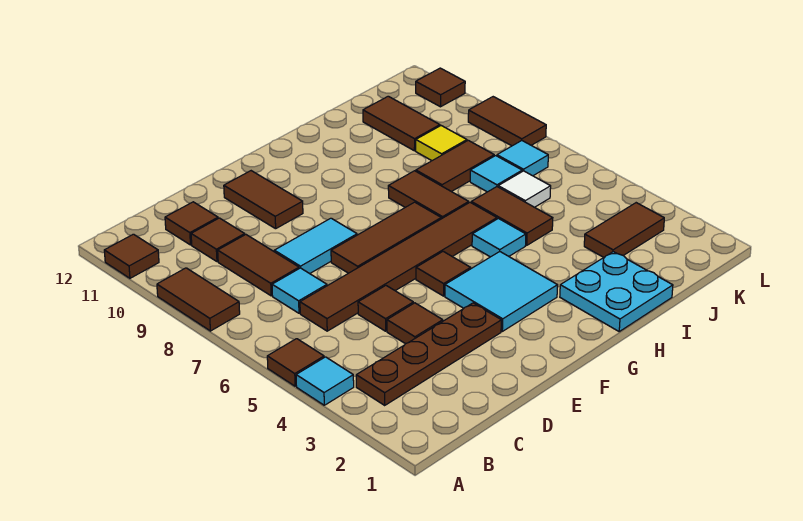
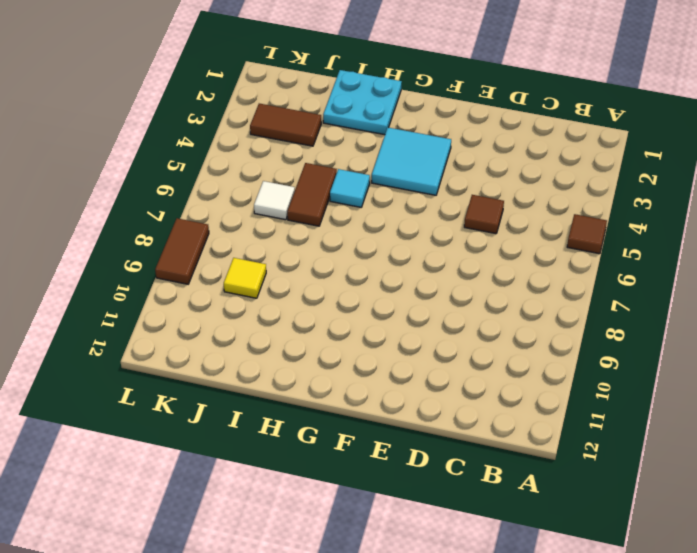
none -> cyan 1x1 tile [296,357,354,405]
none -> brown 1x2 tile [157,268,240,331]
none -> brown 1x1 tile [104,234,159,278]
none -> brown 1x4 plate [356,303,501,405]

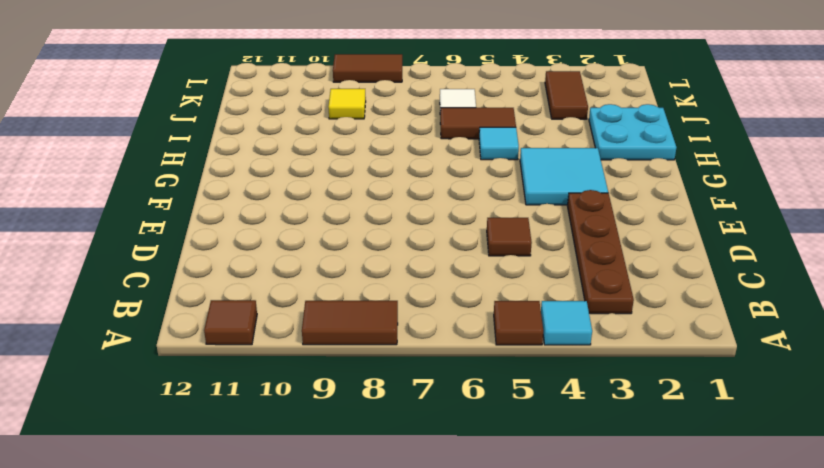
none -> brown 1x6 tile [300,202,497,331]
none -> cyan 1x1 tile [272,268,327,313]
none -> brown 1x2 tile [218,235,299,296]
none -> brown 1x1 tile [191,218,245,262]

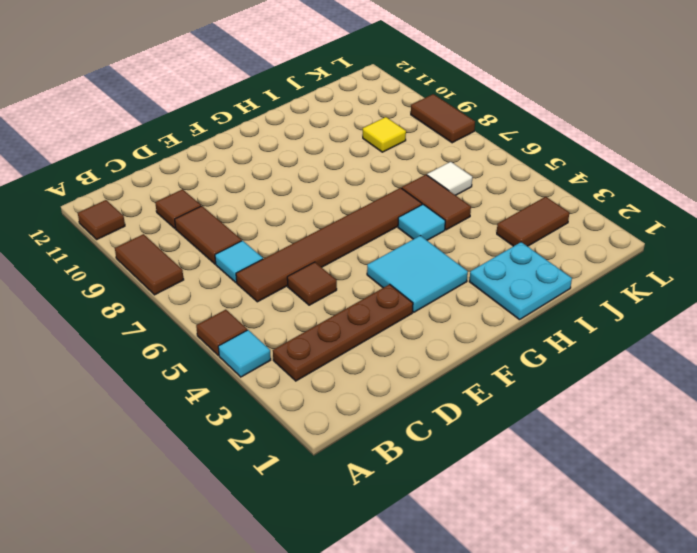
none -> brown 1x1 tile [165,202,218,245]
none -> brown 1x1 tile [387,303,443,344]
none -> cyan 1x2 tile [274,218,357,274]
none -> brown 1x3 tile [331,202,441,273]

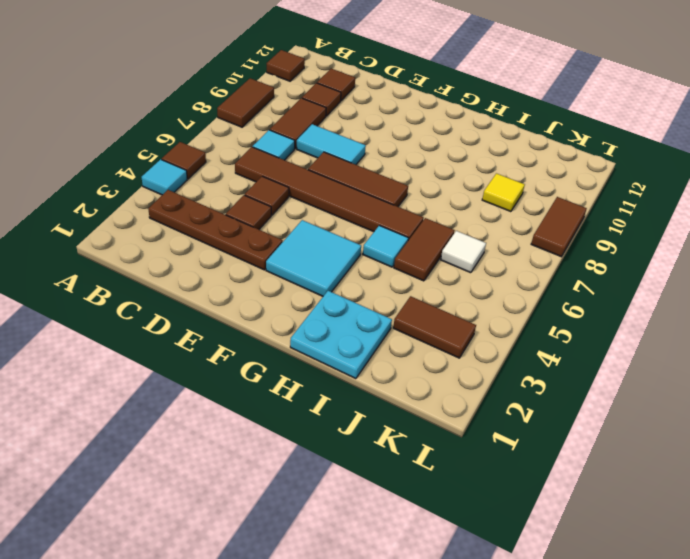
none -> brown 1x2 tile [224,171,303,229]
none -> brown 1x1 tile [416,251,471,296]
none -> brown 1x2 tile [388,171,469,219]
none -> brown 1x2 tile [416,140,494,192]

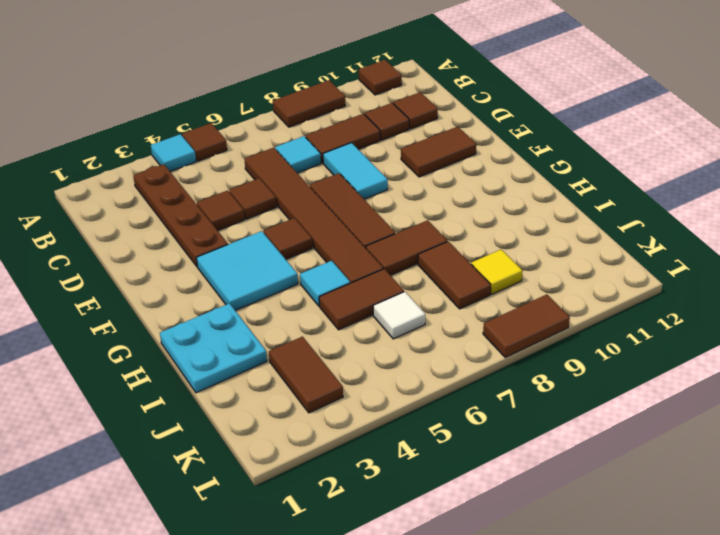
none -> cyan 1x1 tile [470,156,522,192]
none -> brown 1x2 tile [363,96,440,151]
none -> cyan 1x1 tile [497,141,548,176]
none -> brown 1x1 tile [416,68,465,107]

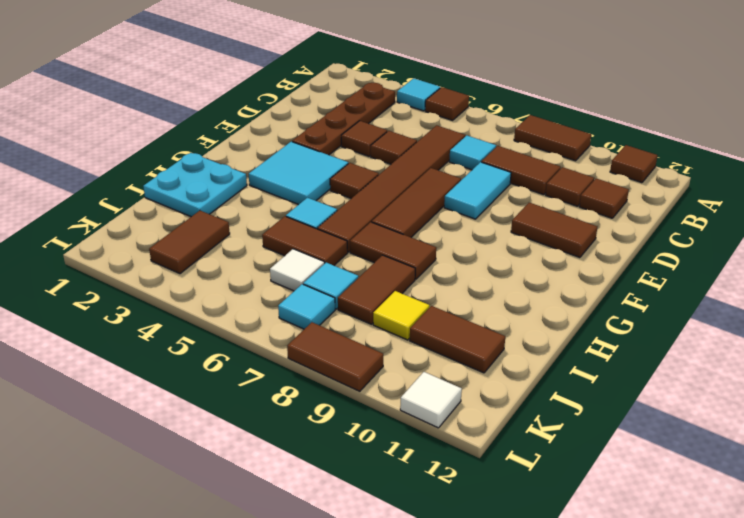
white 1x1 tile [400,372,462,428] -> brown 1x1 tile [416,68,465,107]

